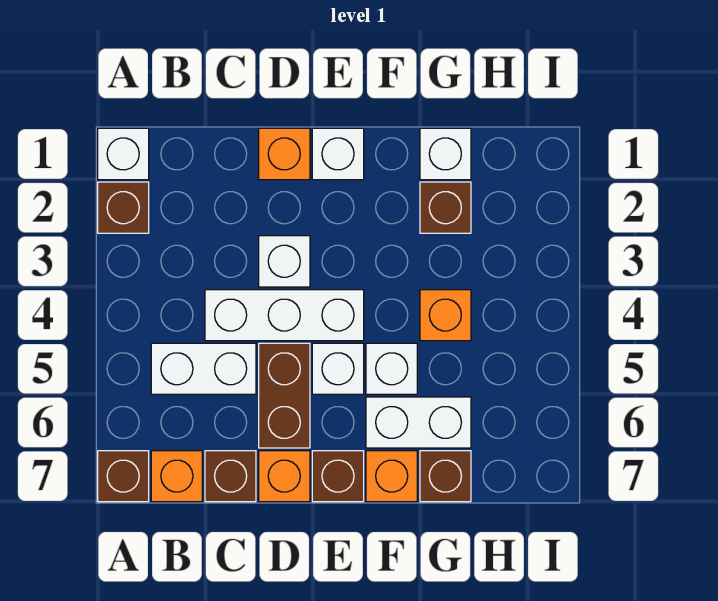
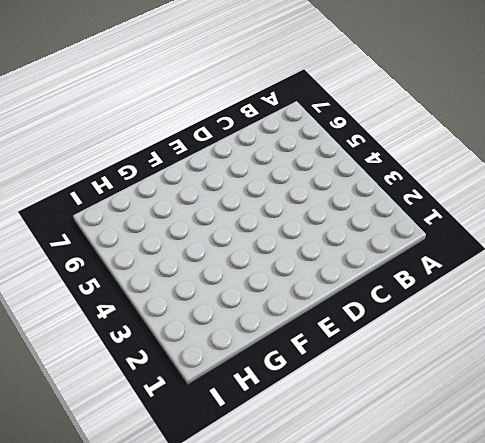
none -> white 1x1 brick [98,128,149,180]
none -> brown 1x1 brick [98,182,149,233]
none -> brown 1x1 brick [98,451,149,502]

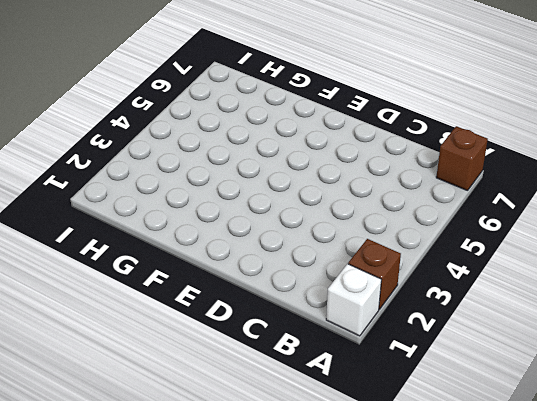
none -> white 1x2 brick [151,343,256,394]
none -> orange 1x1 brick [151,451,202,502]
none -> white 1x3 brick [205,290,364,341]

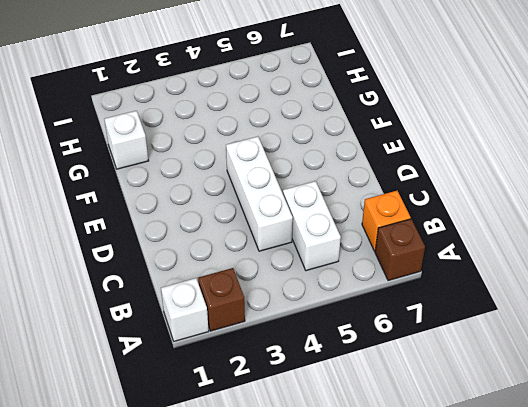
none -> brown 1x1 brick [205,451,256,502]
none -> orange 1x1 brick [259,128,310,180]
none -> white 1x1 brick [259,236,310,287]

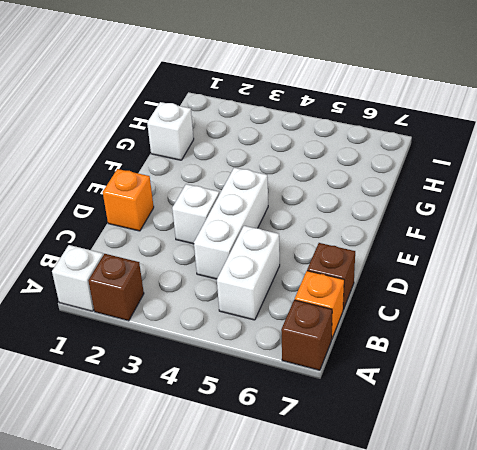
none -> brown 1x2 brick [259,343,310,448]
none -> orange 1x1 brick [259,451,310,502]
none -> white 1x1 brick [312,128,364,180]

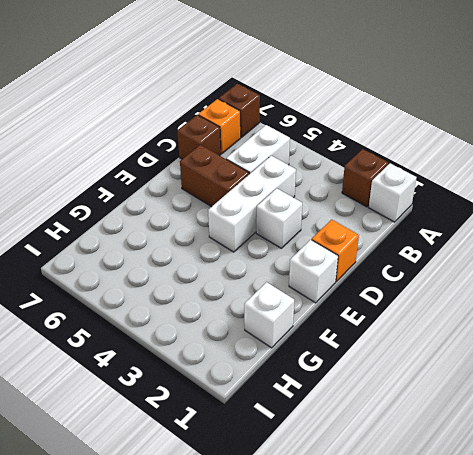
none -> orange 1x1 brick [259,451,310,502]
none -> white 1x1 brick [312,343,364,394]
none -> brown 1x1 brick [312,451,364,502]

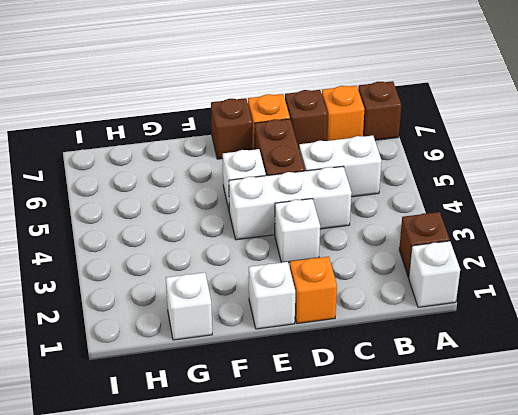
none -> white 1x1 brick [366,343,417,394]
none -> white 1x2 brick [366,397,471,448]
none -> orange 1x1 brick [366,451,417,502]

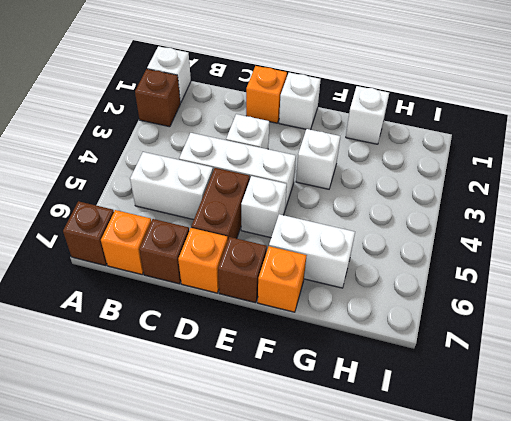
white 1x1 brick [296,129,340,189] -> white 1x1 brick moved to [366,343,417,394]
none -> brown 1x1 brick [420,182,471,233]
none -> orange 1x1 brick [420,290,471,341]
none -> brown 1x1 brick [420,451,471,502]

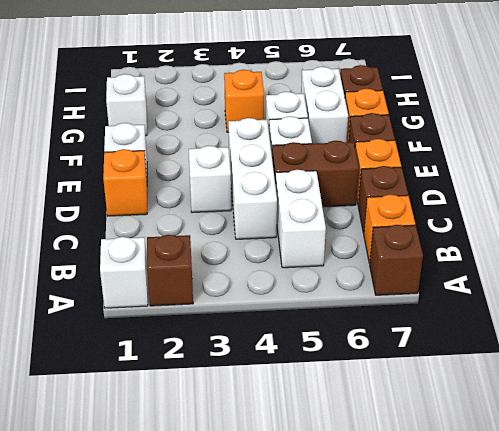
none -> brown 1x1 brick [420,182,471,233]

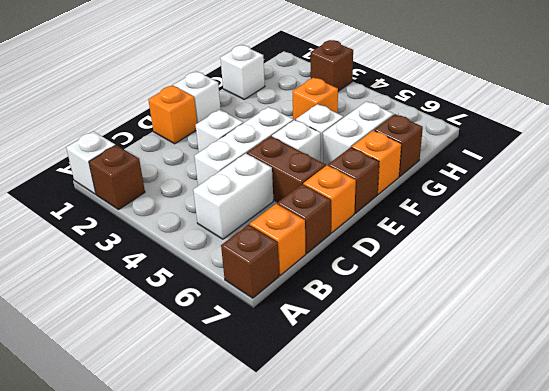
brown 1x1 brick [310,40,353,91] -> brown 1x1 brick moved to [420,182,471,233]

